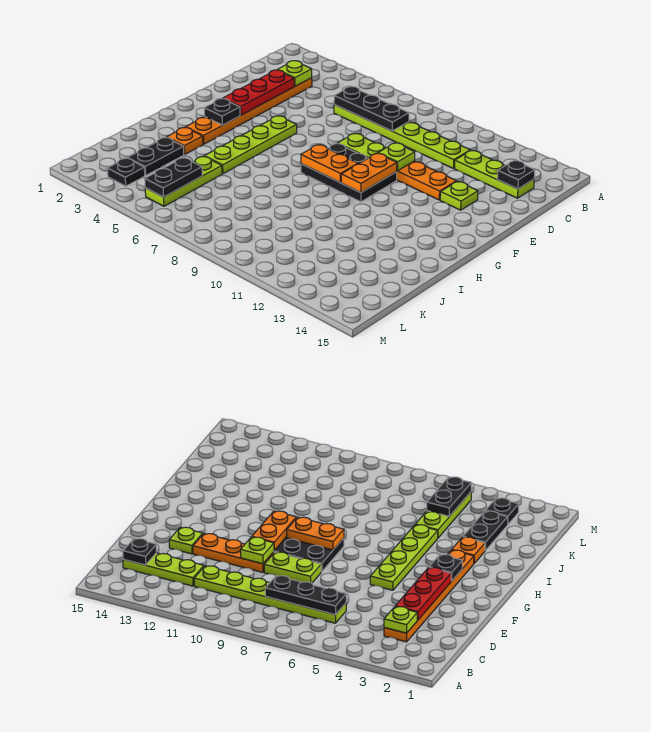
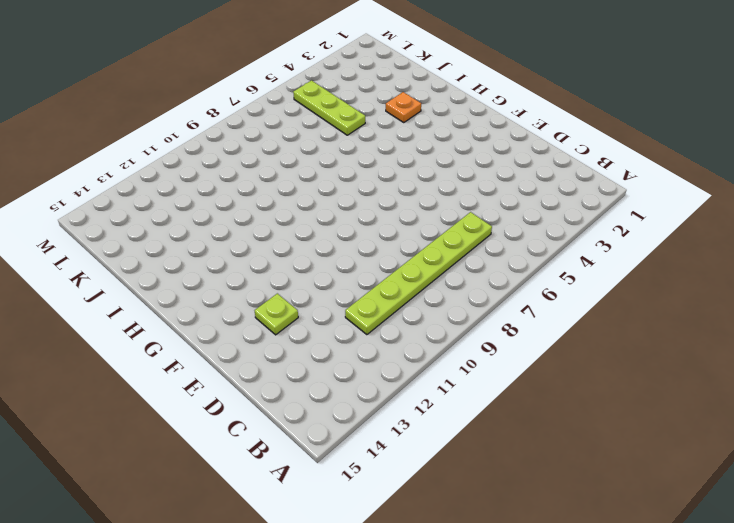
none -> orange 1x6 plate [186,78,312,144]
none -> lime 1x3 plate [455,150,534,198]
none -> lime 1x2 plate [338,133,386,158]

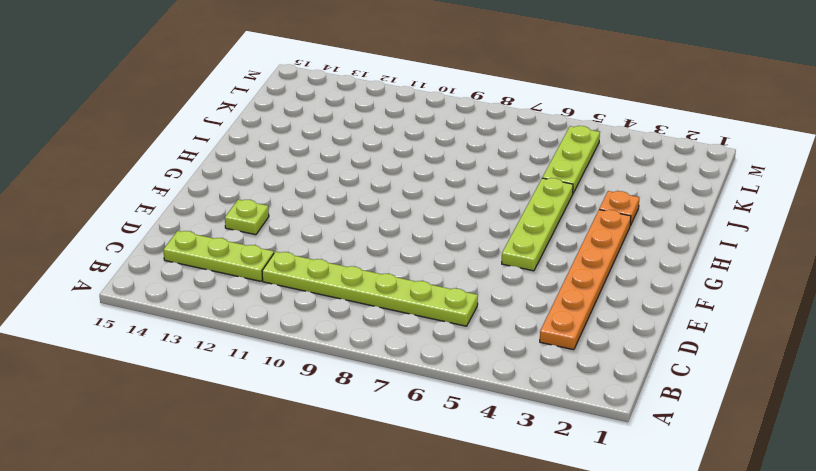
none -> lime 1x2 plate [338,133,386,158]
none -> orange 1x3 plate [397,161,457,200]
none -> black 2x3 plate [301,144,397,202]

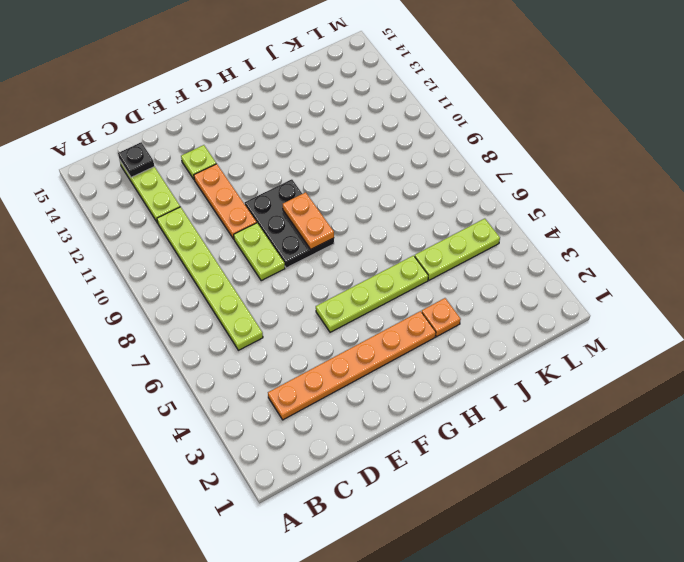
none -> black 1x2 plate [128,138,184,175]
none -> black 1x1 plate [107,158,145,186]
none -> lime 1x1 plate [278,61,312,86]

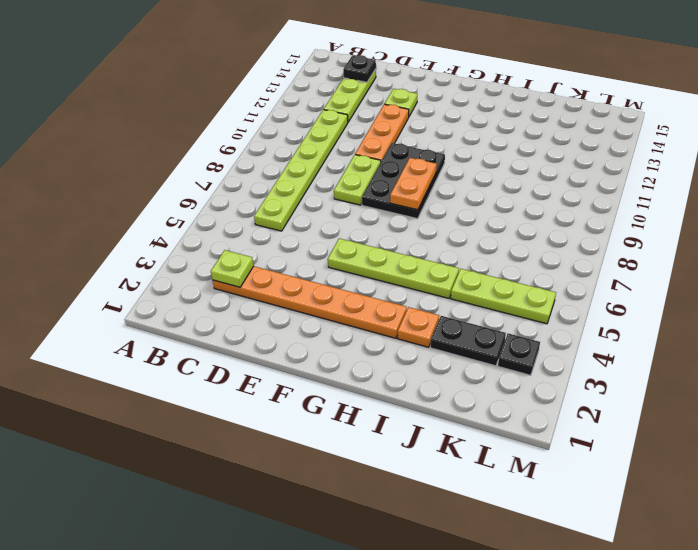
none -> black 1x3 plate [334,86,409,131]
none -> red 1x3 plate [223,70,294,115]
none -> lime 1x1 plate [378,143,415,171]

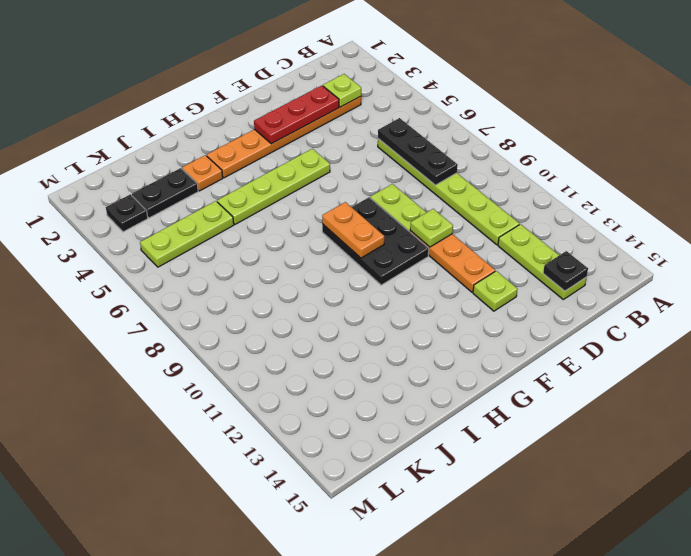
none -> orange 1x2 plate [341,153,397,193]
none -> black 1x1 plate [204,98,240,125]
none -> black 1x2 plate [145,158,202,197]

